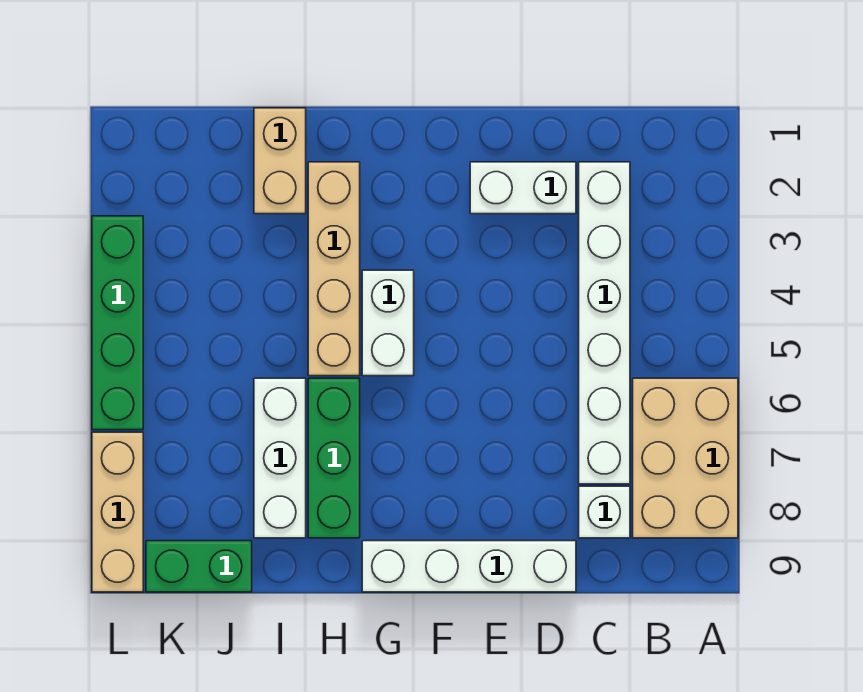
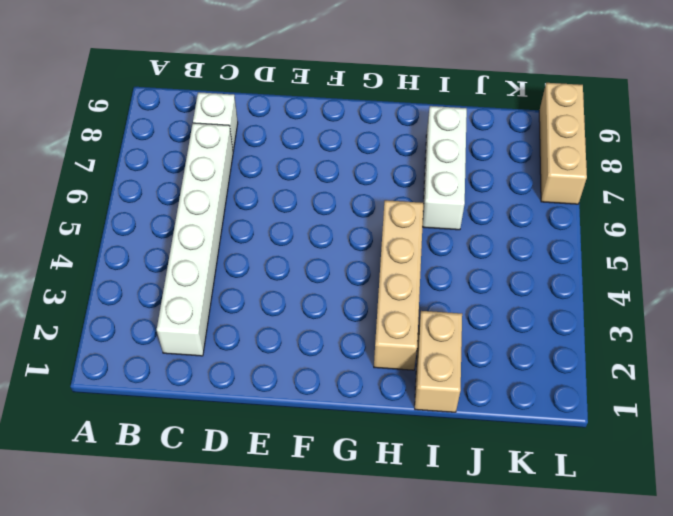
none -> tan 2x3 brick [633,378,738,538]
none -> white 1x2 brick [470,162,576,214]
none -> white 1x4 brick [362,541,576,592]

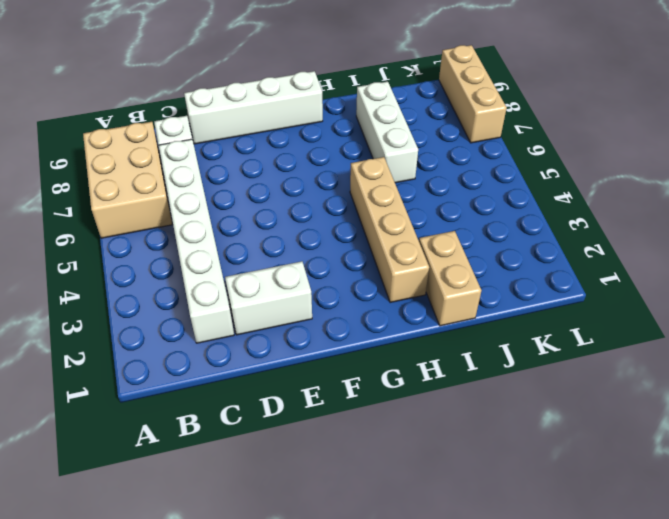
none -> white 1x2 brick [362,270,414,376]
none -> green 1x3 brick [308,378,360,538]
none -> green 1x2 brick [146,541,252,592]

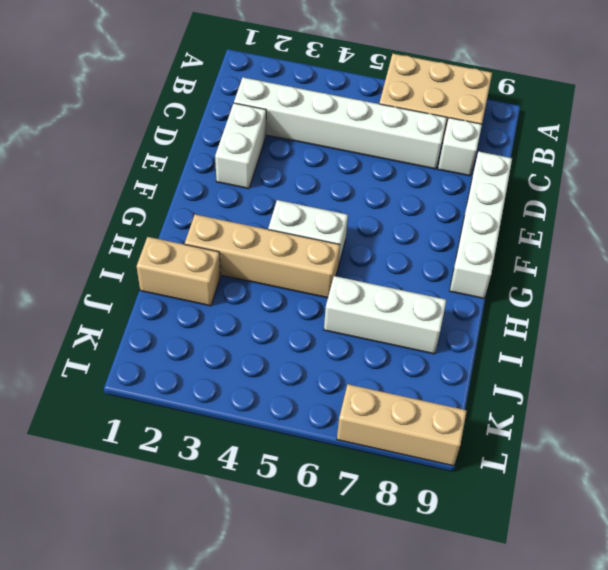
none -> green 1x3 brick [308,378,360,538]
none -> green 1x2 brick [146,541,252,592]
none -> green 1x4 brick [92,216,143,430]

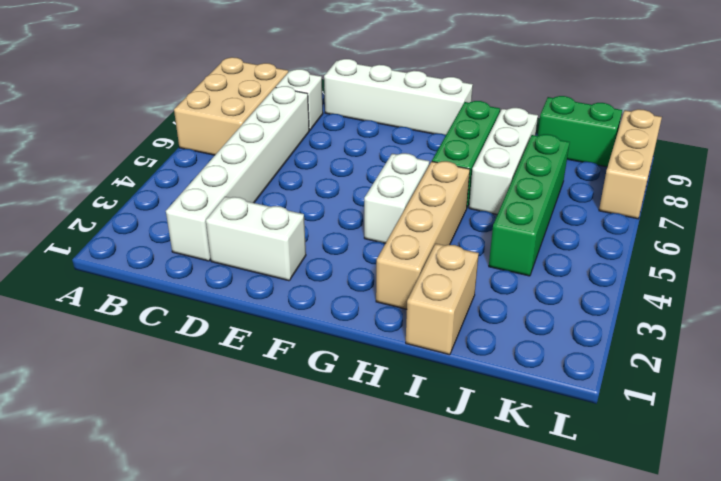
green 1x4 brick [489,134,570,276] -> green 1x4 brick moved to [92,216,143,430]

